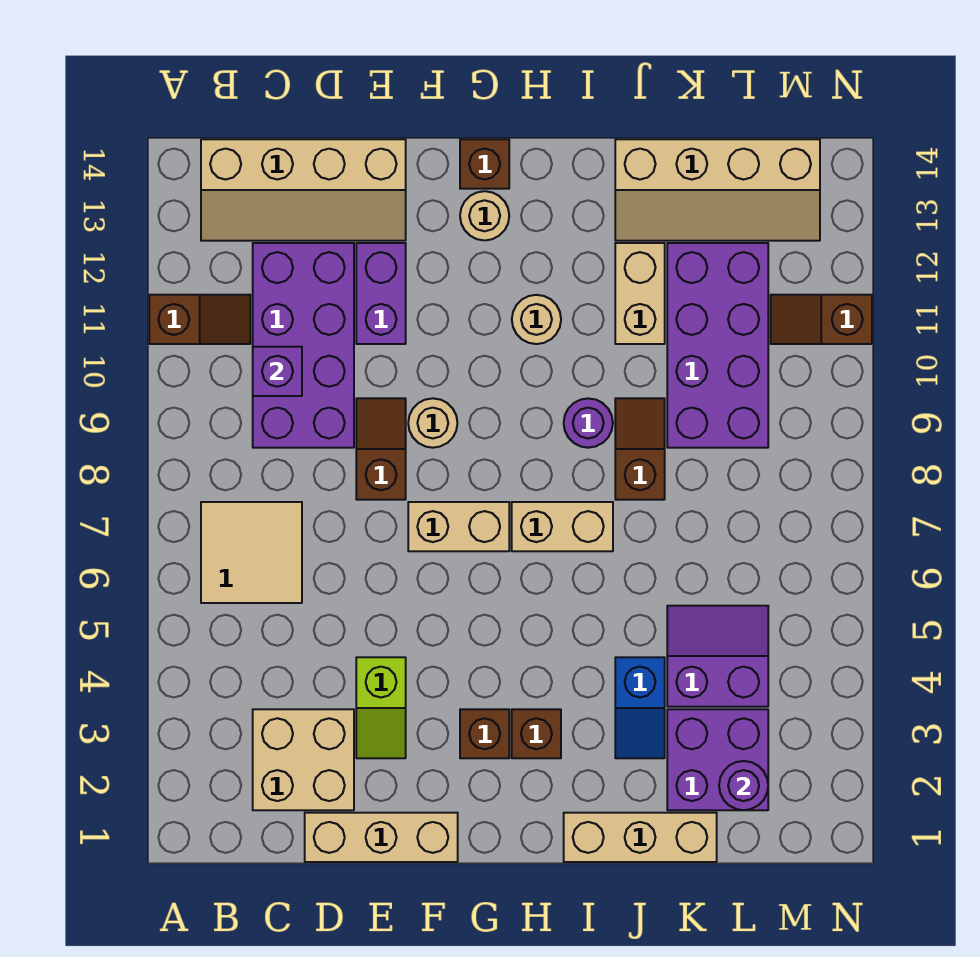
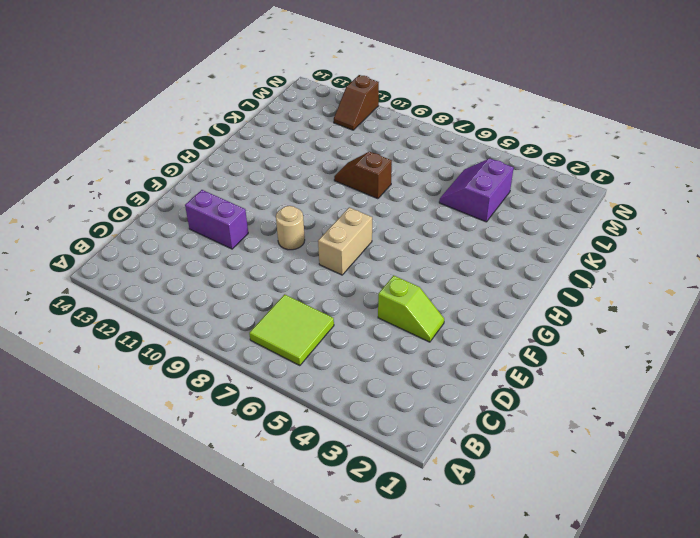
lime 2x2 tile [249,294,334,366] -> tan 2x2 tile [201,502,302,603]
none -> brown 1x2 slope [149,295,250,344]
none -> tan 2x4 slope [201,139,406,241]
none -> tan 2x2 brick [253,709,354,810]

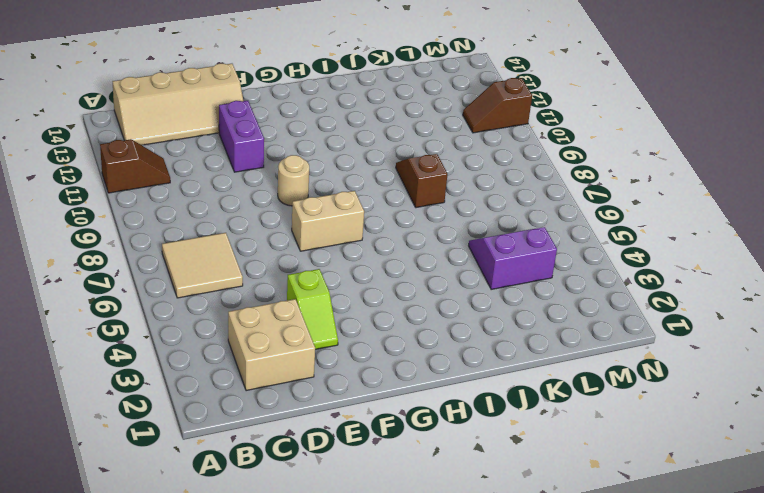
none -> purple 2x4 brick [253,243,354,448]
none -> tan 1x3 brick [305,813,458,862]
none -> brown 1x2 slope [356,398,406,500]

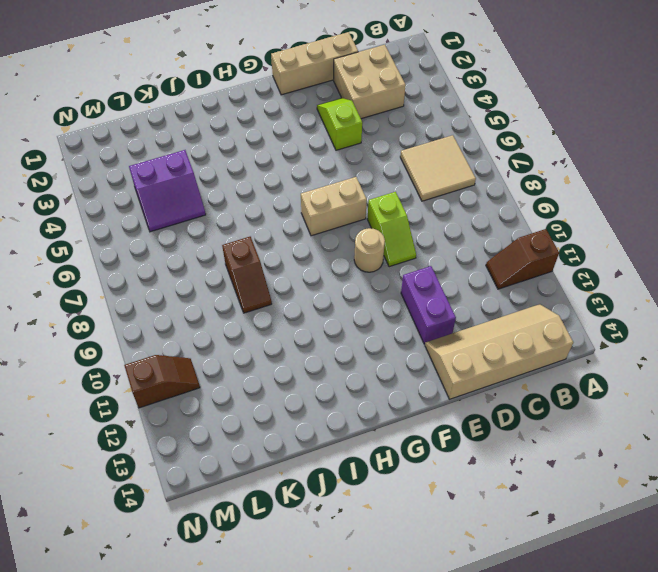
lime 1x2 slope [367,192,416,267] -> brown 1x2 slope [356,398,406,500]
none -> purple 2x4 brick [253,243,354,448]
none -> brown 1x1 brick [460,709,509,758]
none -> tan 1x1 round brick [460,191,509,240]

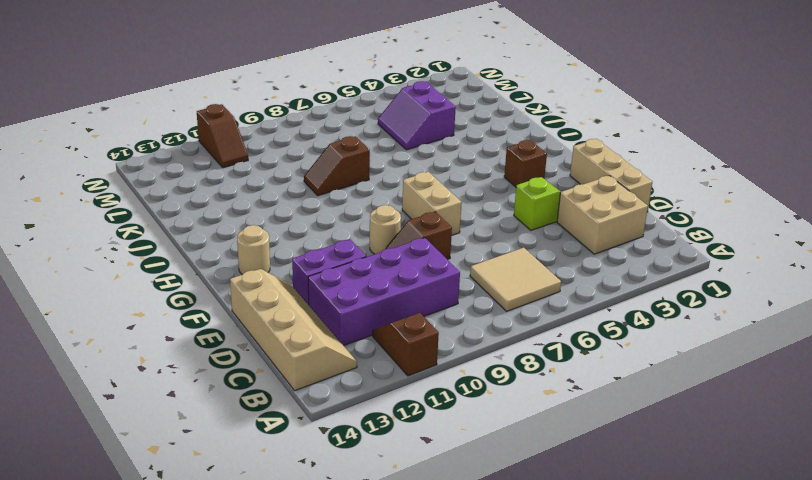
none -> brown 1x1 brick [460,139,509,189]
none -> brown 1x1 brick [512,709,561,758]
none -> tan 1x2 brick [512,502,613,551]

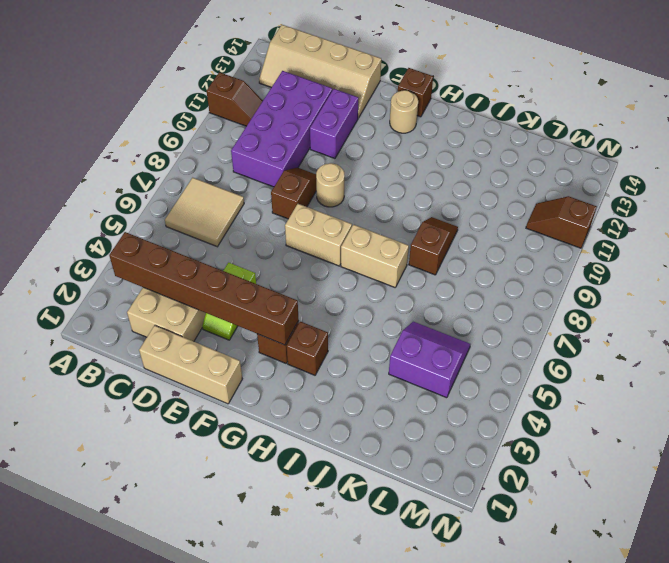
brown 1x6 brick [109,232,299,345] -> none
none -> tan 1x1 round brick [512,295,561,344]
none -> tan 1x3 brick [564,813,717,862]
none -> purple 1x1 round brick [564,398,613,448]

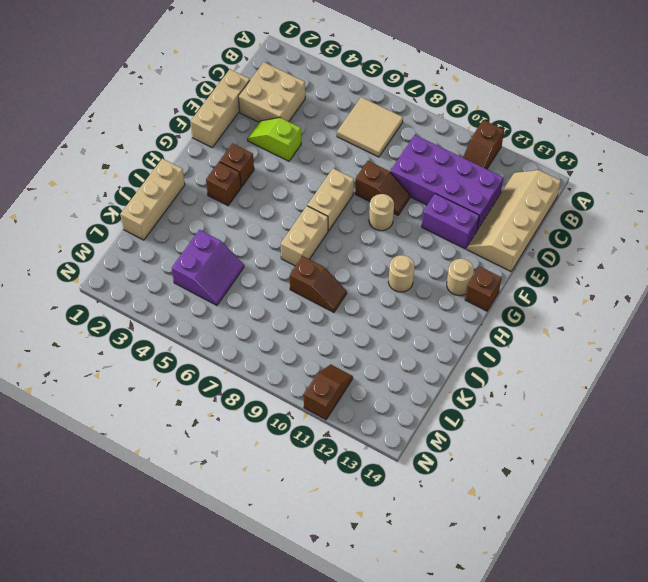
none -> purple 1x1 round brick [564,398,613,448]
none -> blue 1x2 slope [615,657,665,758]
none -> tan 1x2 brick [615,243,665,344]

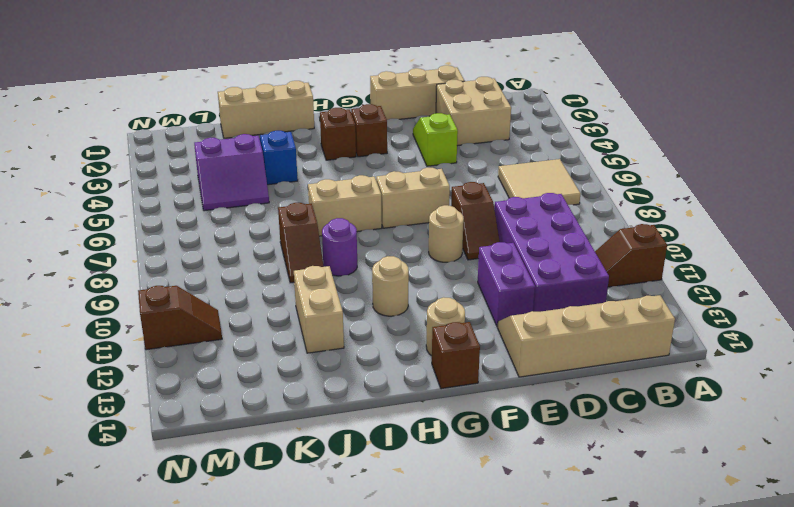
none -> tan 2x4 slope [615,139,820,241]
none -> purple 2x2 brick [667,709,768,810]
none -> purple 2x4 brick [667,243,768,448]

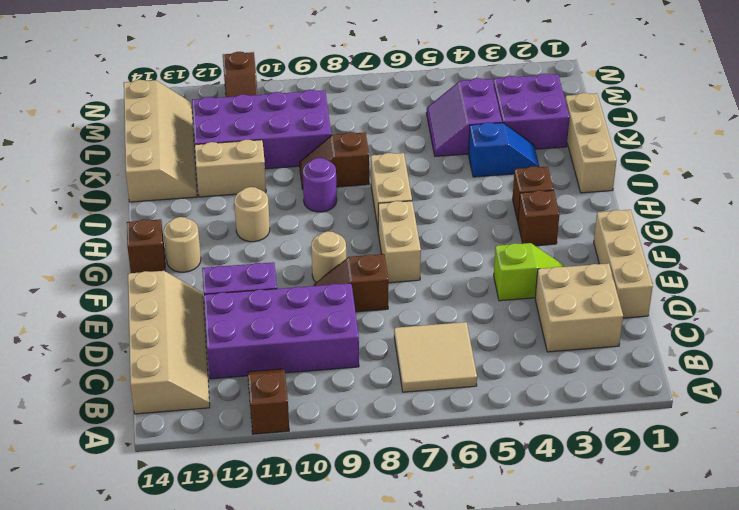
none -> purple 1x1 brick [253,347,302,396]
none -> purple 1x1 round brick [719,761,768,810]

